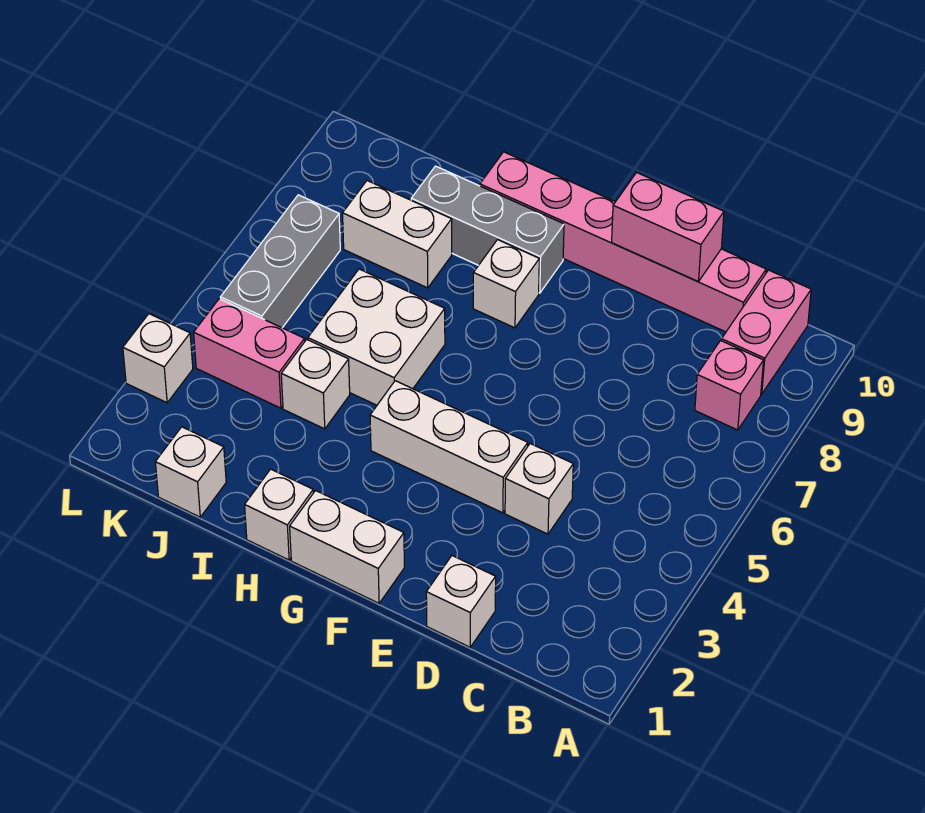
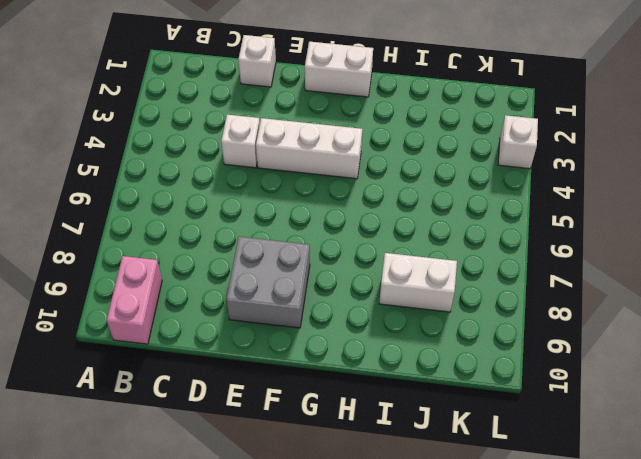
grey 2x2 brick [226,237,310,328] -> none
none -> pink 1x1 brick [695,341,764,430]
none -> pink 1x6 brick [480,152,766,332]
none -> white 1x1 brick [473,240,539,328]

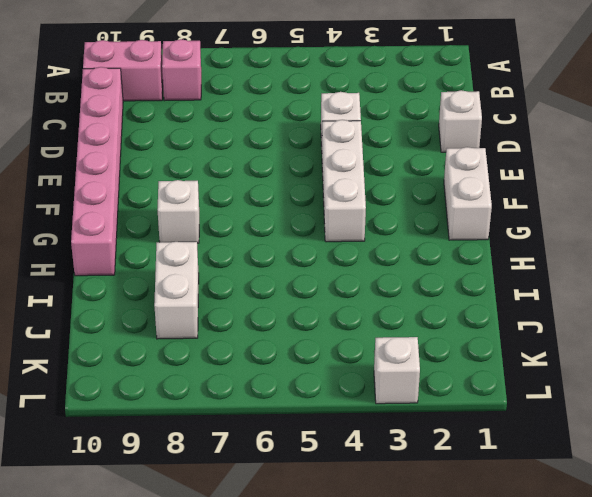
none -> grey 1x3 brick [411,166,564,293]
none -> white 1x1 brick [245,469,313,560]
none -> white 2x2 brick [308,269,445,405]

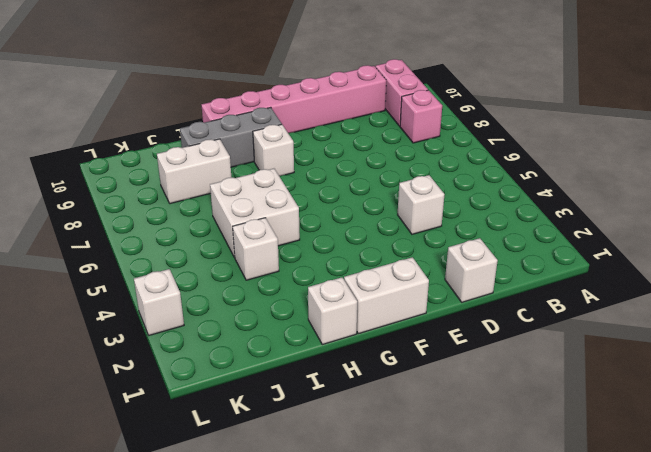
none -> white 1x3 brick [370,381,528,513]
none -> white 1x1 brick [155,427,226,517]
none -> pink 1x2 brick [194,299,305,408]

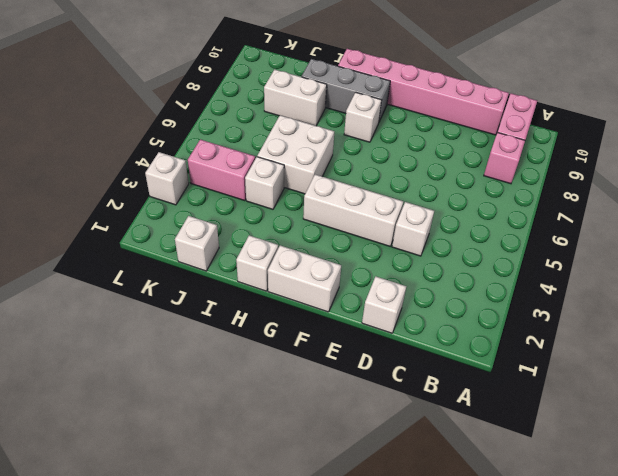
none -> grey 1x3 brick [220,195,340,328]
none -> pink 1x2 brick [612,173,724,282]

